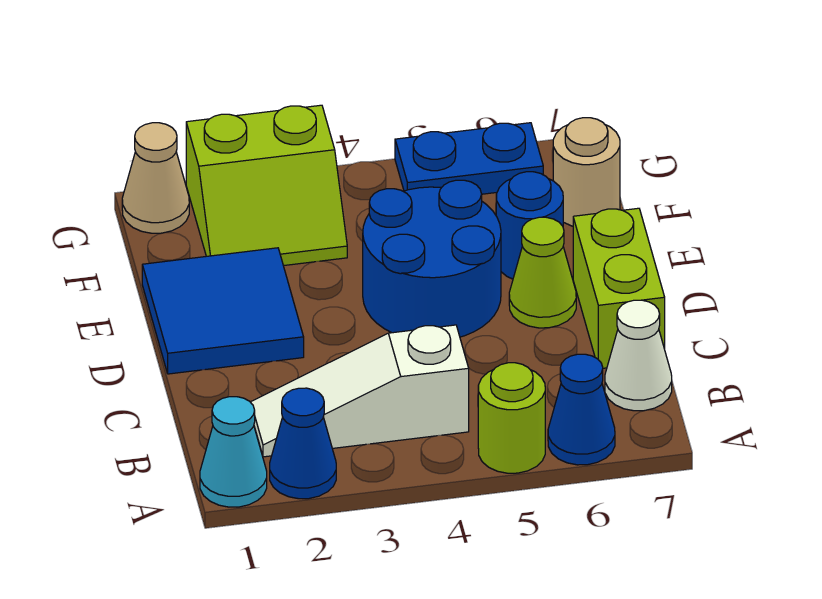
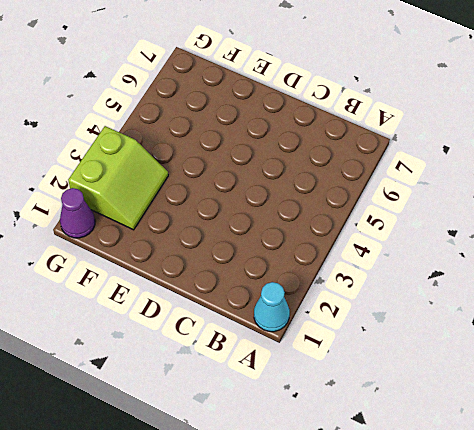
purple 1x1 cone [60,188,95,238] -> tan 1x1 cone [122,123,189,233]
none -> blue 1x1 cone [270,388,336,499]
none -> lime 1x1 round brick [478,363,545,473]
none -> blue 1x1 cone [548,354,615,465]

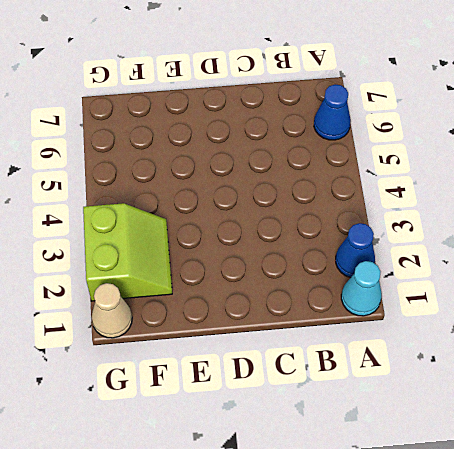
none -> lime 1x1 round brick [478,363,545,473]
none -> white 1x3 slope [251,325,469,457]
none -> white 1x1 cone [605,300,672,411]

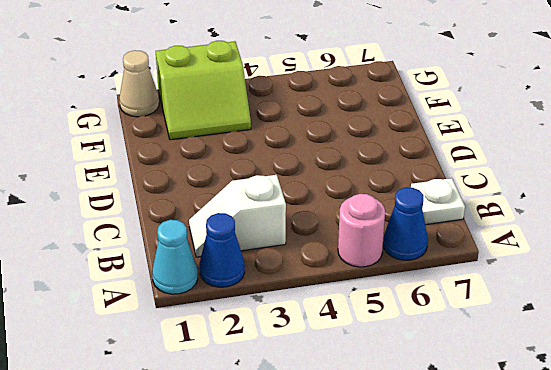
pink 1x1 round brick [338,194,385,267] -> lime 1x1 round brick [478,363,545,473]
white 1x2 slope [189,175,286,257] -> white 1x3 slope [251,325,469,457]
white 1x1 plate [411,178,465,225] -> white 1x1 cone [605,300,672,411]
none -> lime 1x2 brick [573,208,665,368]
none -> blue 2x2 tile [142,248,304,374]
none -> blue 2x2 round brick [363,180,501,337]

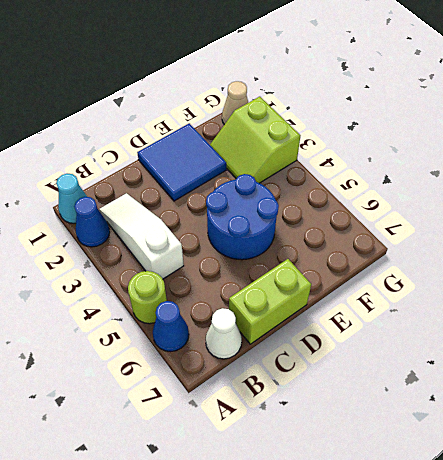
none -> lime 1x1 cone [509,217,576,328]
none -> blue 1x1 round brick [496,172,563,279]
none -> tan 1x1 round brick [553,118,620,226]

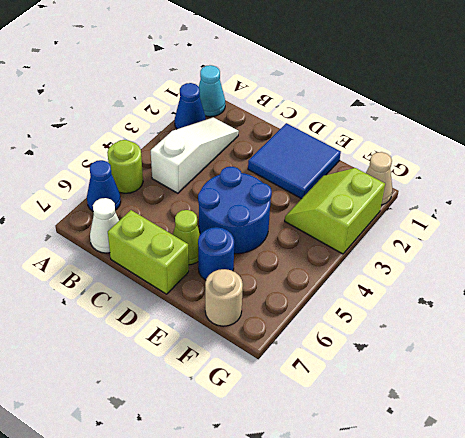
none -> blue 1x2 plate [395,123,543,194]

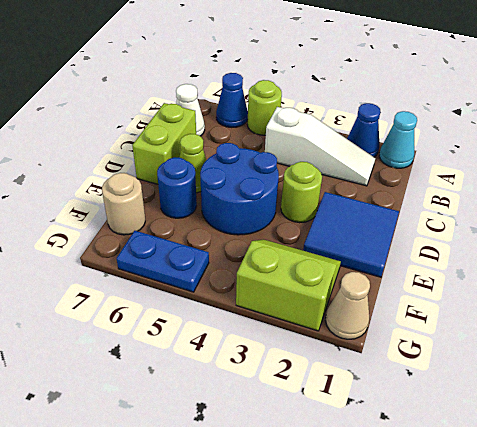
lime 1x1 round brick [281,162,322,223] -> none

